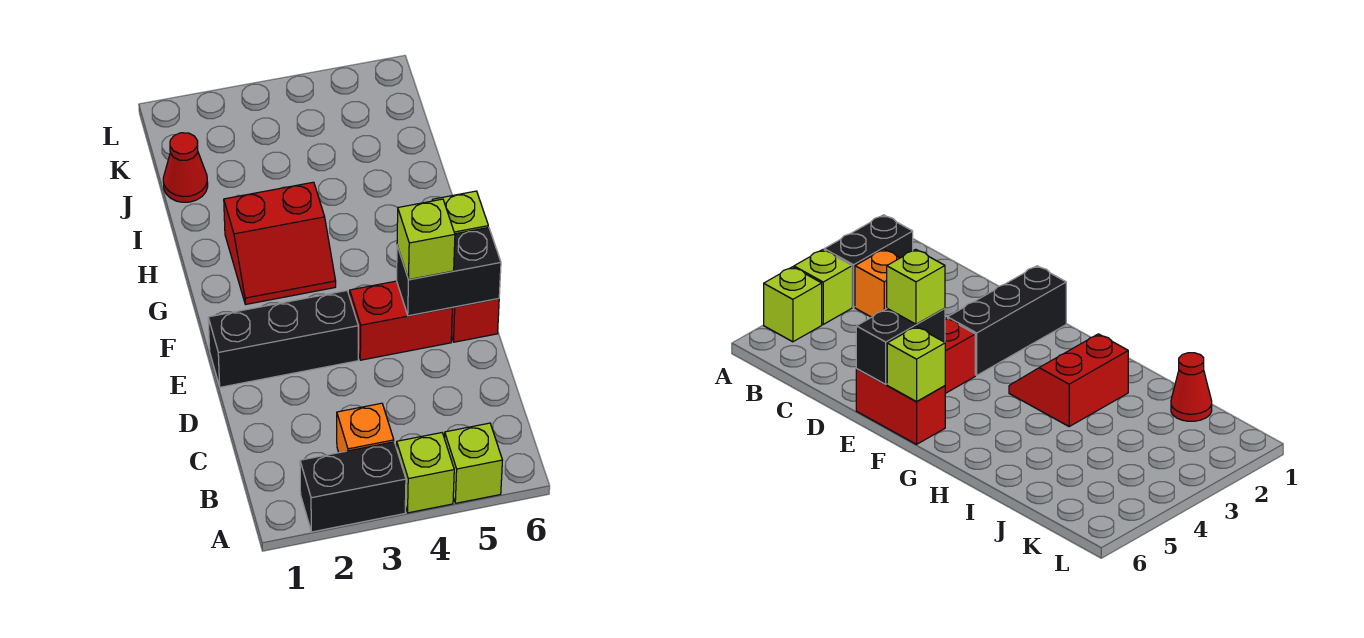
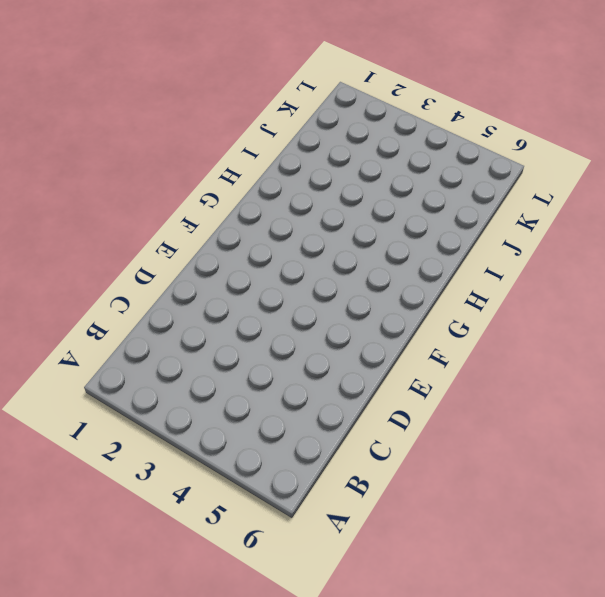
none -> black 1x2 brick [300,442,406,532]
none -> lime 1x1 brick [397,433,454,513]
none -> lime 1x1 brick [445,423,502,503]

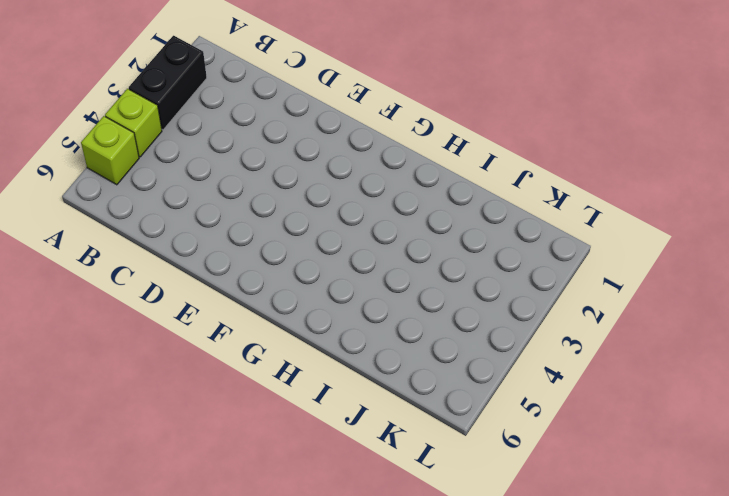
none -> orange 1x1 brick [337,403,394,453]
none -> black 1x3 brick [208,291,358,387]
none -> red 1x2 brick [350,281,452,360]

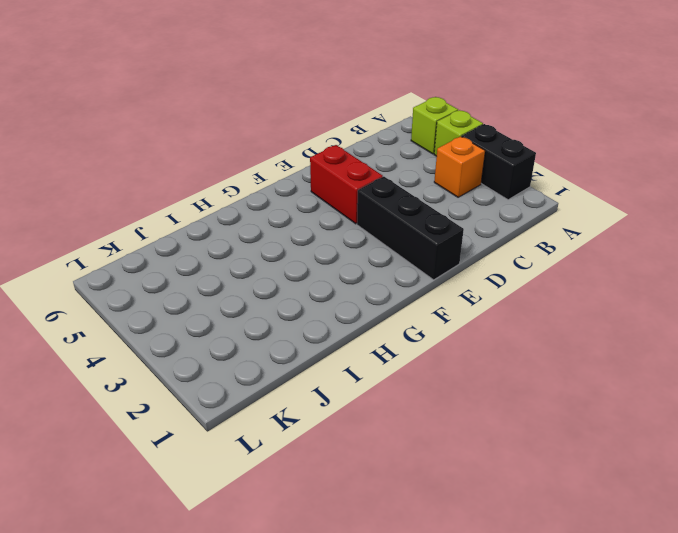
none -> red 1x2 brick [452,299,499,342]
none -> red 2x2 slope [224,182,336,304]
none -> red 1x1 cone [163,133,208,202]

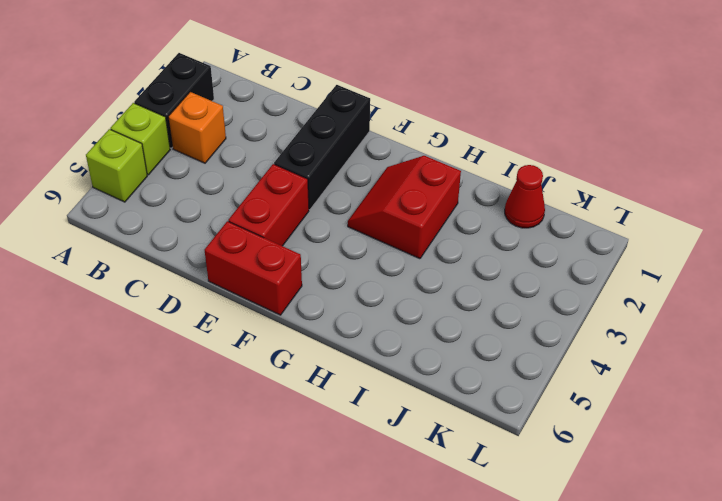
none -> black 1x2 brick [397,227,501,316]
none -> lime 1x1 brick [432,191,488,234]
none -> lime 1x1 brick [397,199,455,279]

